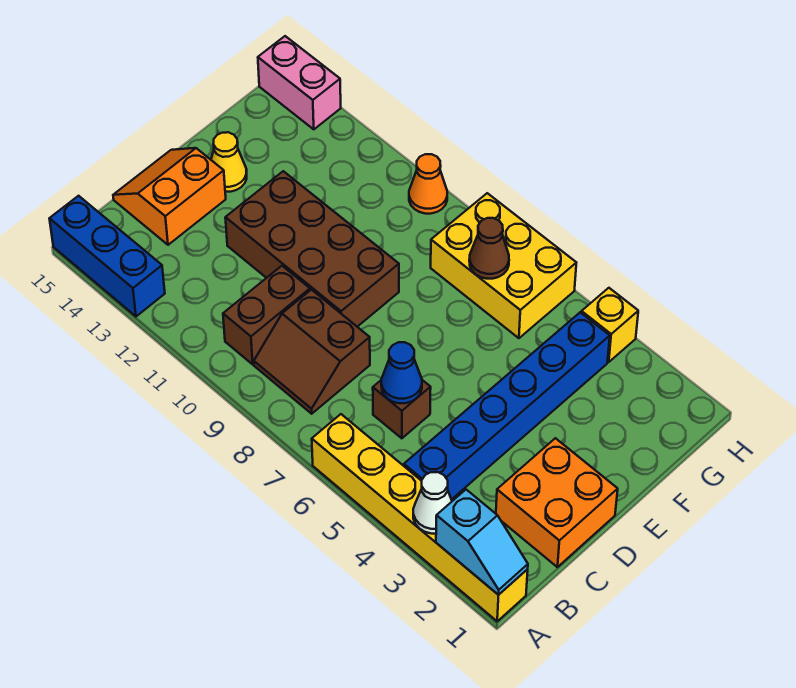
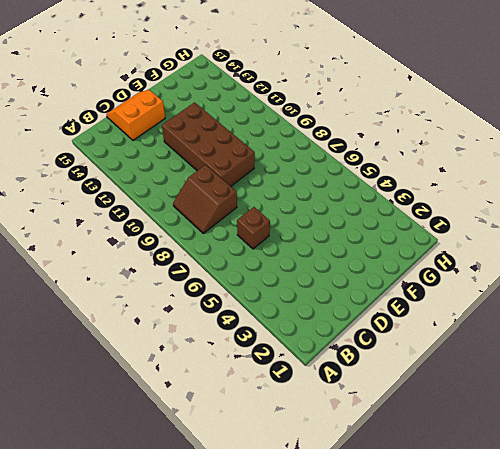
none -> yellow 1x6 brick [312,414,528,621]
none -> blue 1x3 brick [49,196,165,316]
none -> blue 1x6 brick [404,312,610,499]

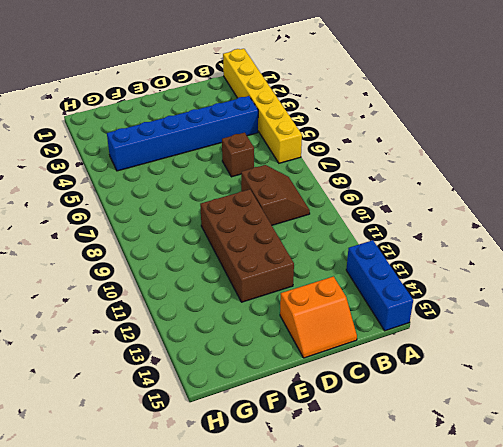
none -> brown 1x2 brick [223,266,310,364]
none -> orange 2x2 brick [496,438,618,567]
none -> yellow 1x1 cone [211,132,247,192]

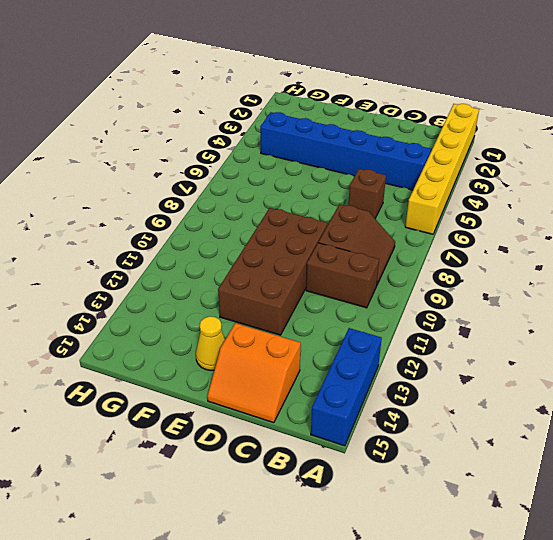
none -> orange 2x2 brick [496,438,618,567]
none -> yellow 2x3 brick [431,193,576,338]
none -> yellow 1x1 brick [581,288,638,362]

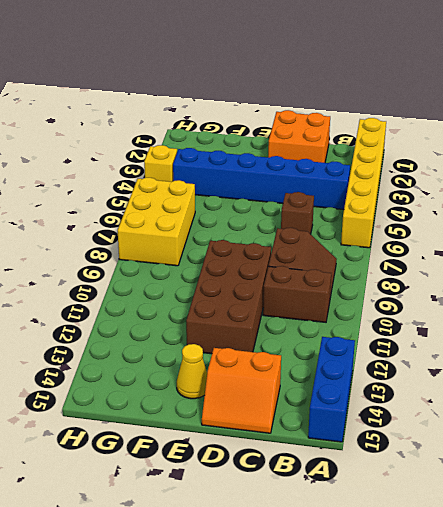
none -> orange 1x1 cone [409,154,447,214]
none -> pink 1x2 brick [258,36,341,129]
none -> cyan 1x2 slope [436,490,528,595]

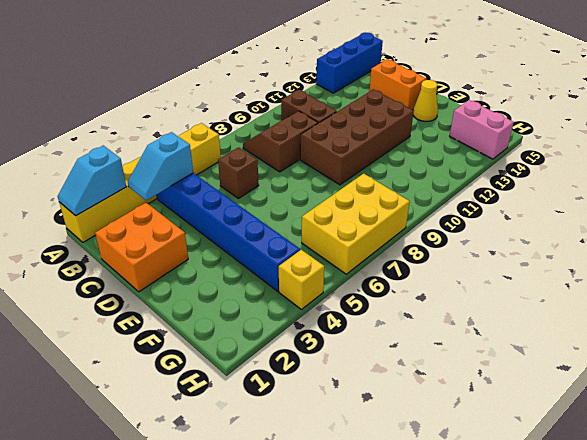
cyan 1x2 slope [128,132,193,200] -> none
pink 1x2 brick [450,100,514,159] -> pink 1x2 brick turned to [258,36,341,129]
none -> orange 1x1 cone [409,154,447,214]
none -> white 1x1 cone [413,472,452,534]
none -> blue 1x1 cone [381,342,422,403]

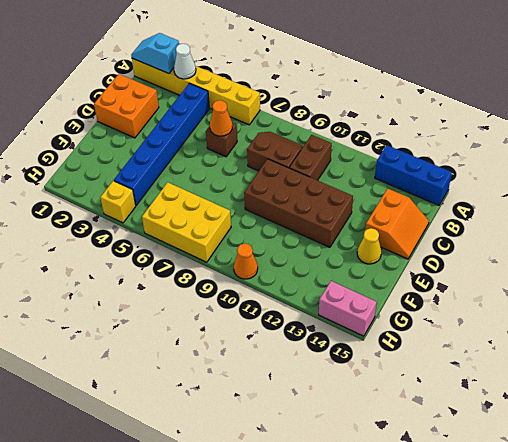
orange 1x1 cone [210,100,232,136] -> blue 1x1 cone [381,342,422,403]
none -> brown 1x1 cone [469,218,509,279]

